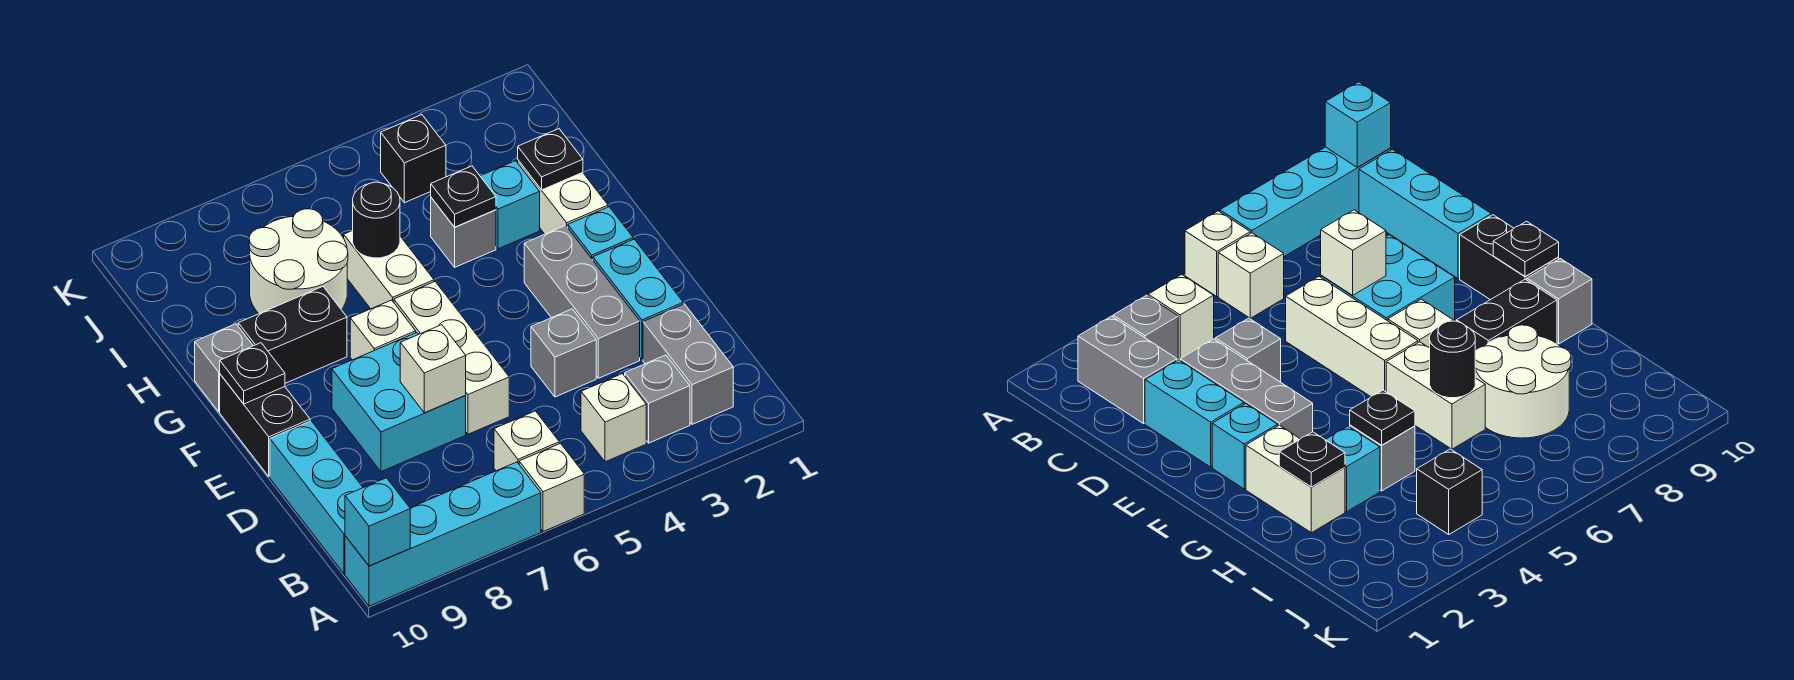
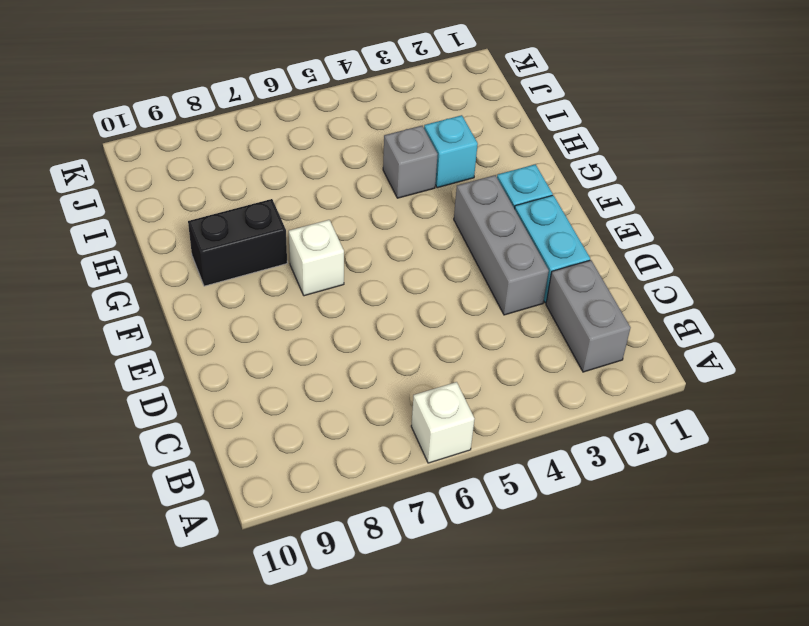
none -> cyan 1x4 brick [345,462,541,606]
none -> grey 1x1 brick [625,355,690,443]
none -> white 1x1 brick [581,374,646,462]

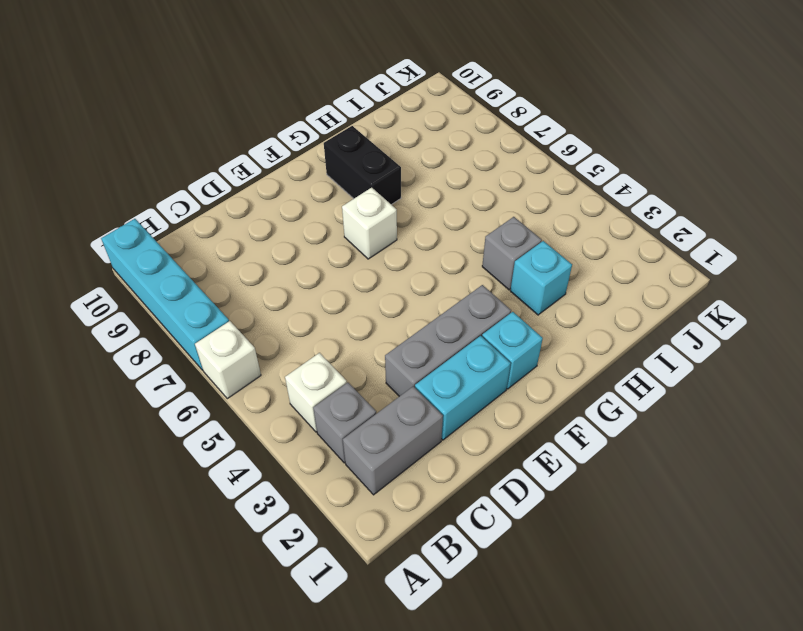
none -> white 1x1 brick [494,411,559,471]
none -> cyan 1x3 brick [270,421,363,574]
none -> grey 1x1 brick [531,309,596,397]

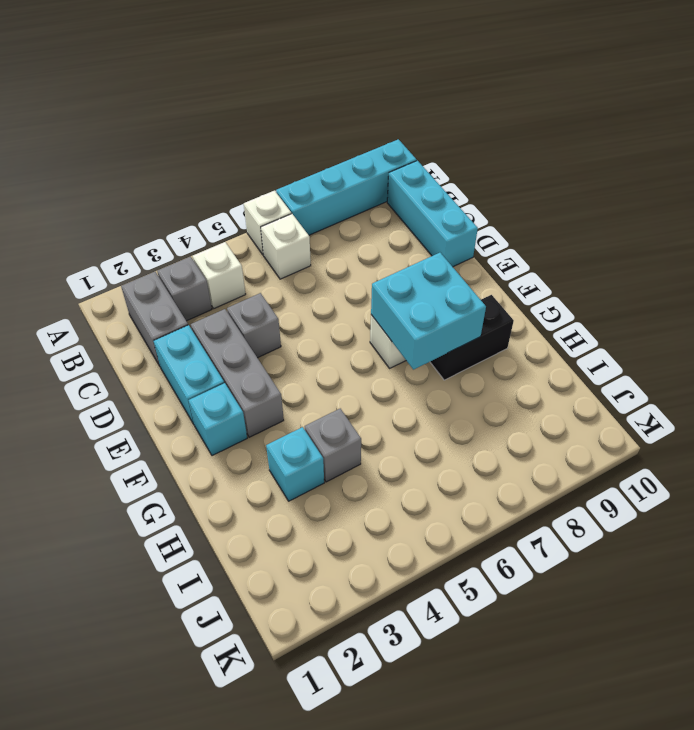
cyan 2x2 brick [371,253,486,370] -> cyan 2x2 brick moved to [332,333,466,472]
none -> white 1x3 brick [394,282,509,434]
none -> black 1x2 brick [220,374,310,476]
none -> white 1x2 brick [518,160,608,234]

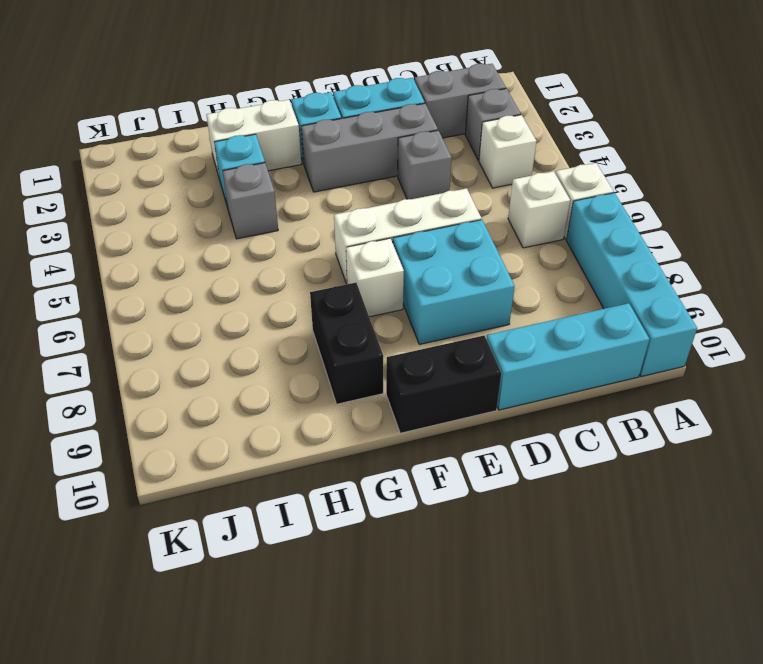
none -> white 1x2 brick [344,231,434,309]
none -> grey 1x1 brick [195,324,253,412]
none -> white 2x2 round brick [249,209,348,314]

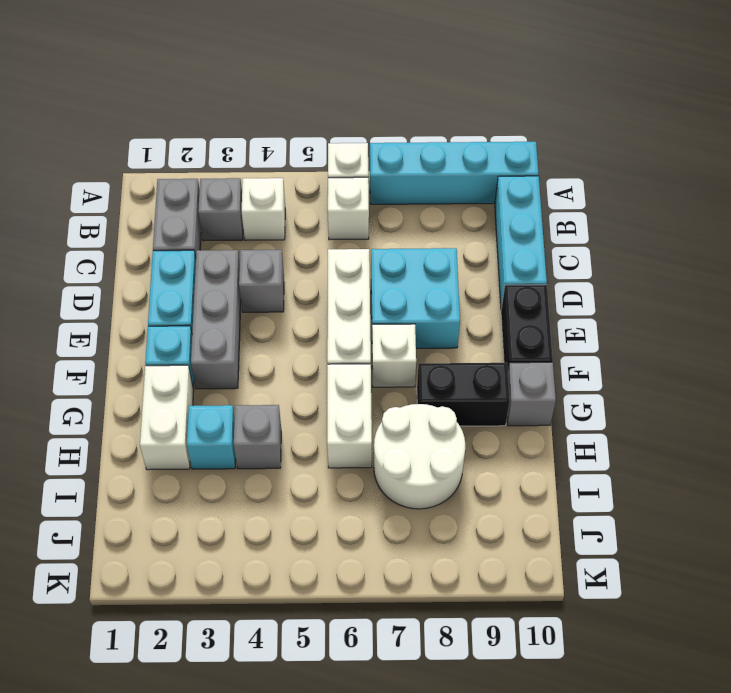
none -> black 1x1 brick [381,115,446,203]
none -> cyan 1x1 brick [345,478,410,566]
none -> white 1x1 brick [400,325,466,413]

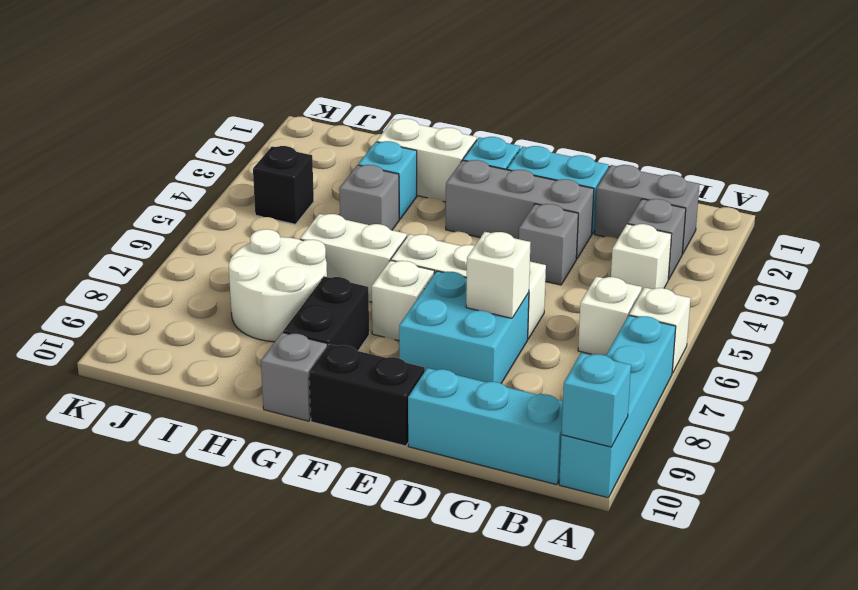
none -> black 1x1 plate [220,343,285,404]
none -> black 1x1 plate [518,129,583,190]
none -> black 1x1 plate [431,166,496,227]

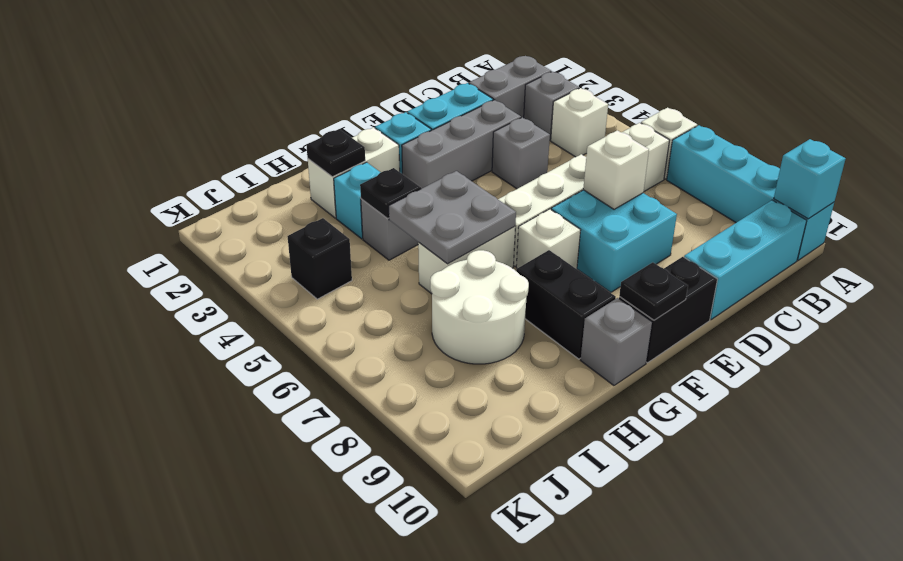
grey 2x2 plate [389,171,516,264] -> black 1x1 round brick [353,182,400,258]

